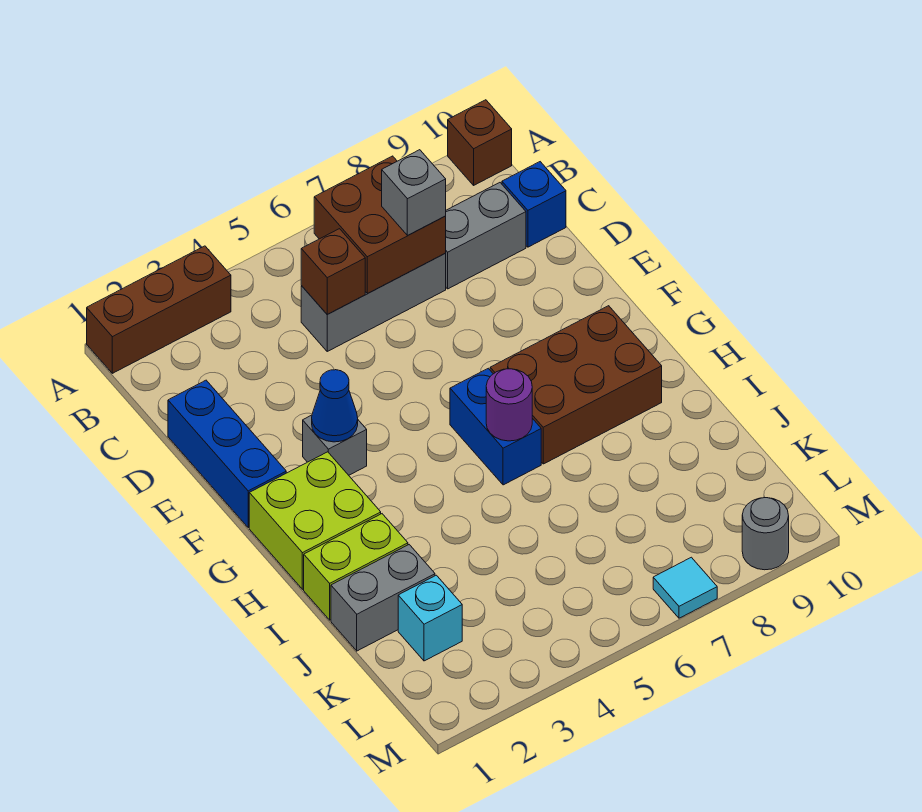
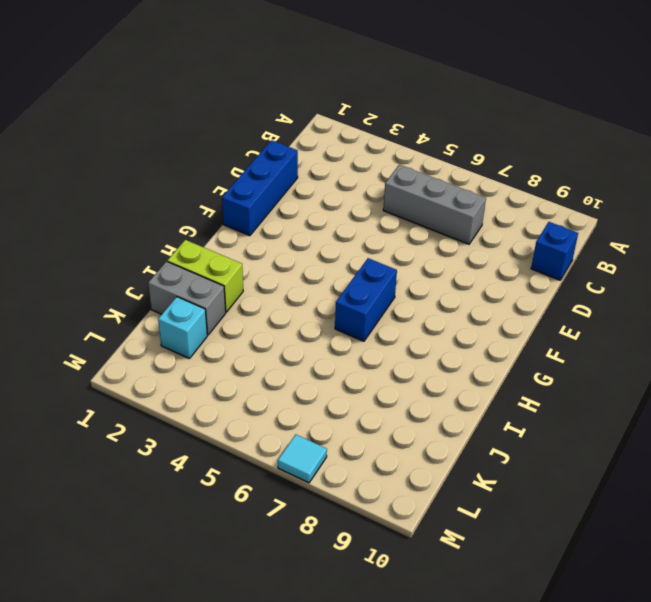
none -> brown 1x3 brick [87,246,231,373]
none -> brown 1x1 brick [448,100,512,185]
none -> grey 1x2 brick [446,183,526,289]

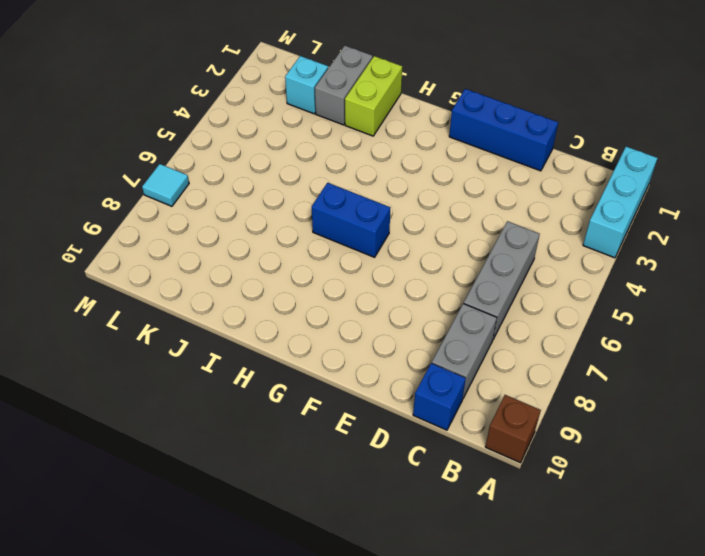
cyan 1x3 brick [583,147,657,258] -> brown 1x3 brick [87,246,231,373]
none -> grey 1x1 brick [303,415,367,475]
none -> lime 2x2 brick [249,452,381,589]
none -> brown 2x3 brick [490,306,662,464]

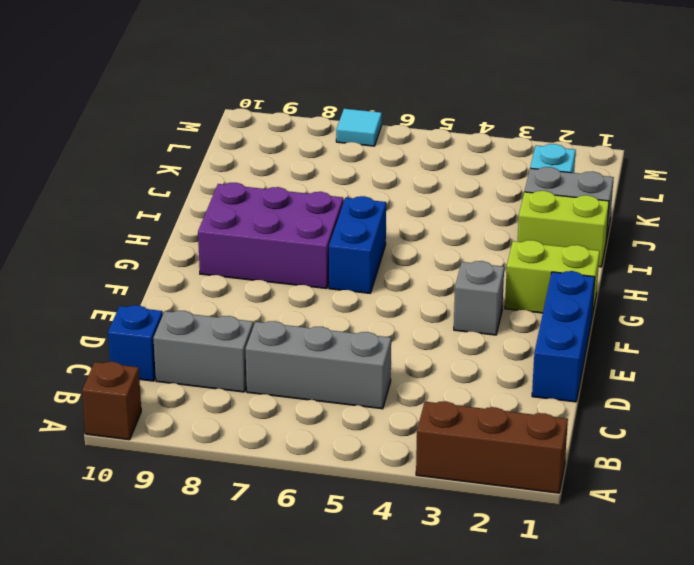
lime 1x2 brick [505,240,600,316] -> lime 2x2 brick [249,452,381,589]
purple 2x3 brick [198,183,343,289] -> brown 2x3 brick [490,306,662,464]
none -> grey 1x1 round brick [742,498,789,570]
none -> brown 2x2 brick [314,156,446,293]
none -> brown 1x1 brick [301,229,365,314]

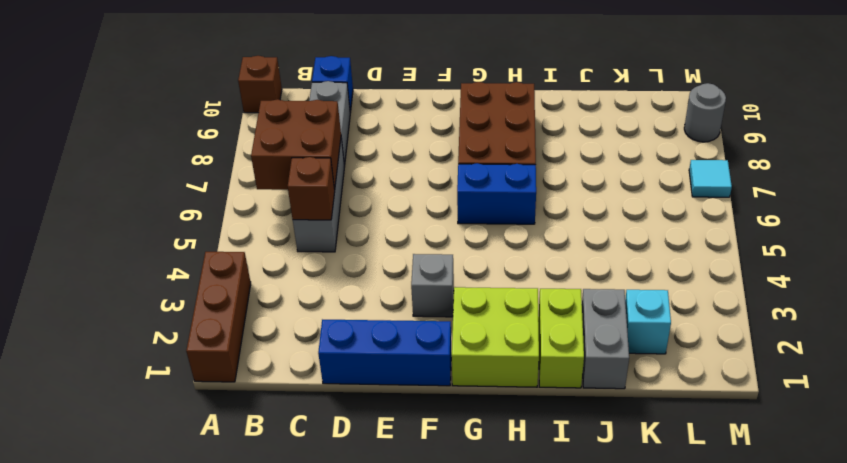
none -> blue 1x1 cone [312,370,358,442]
none -> purple 1x1 round brick [486,369,532,441]
none -> grey 1x1 brick [382,150,446,235]

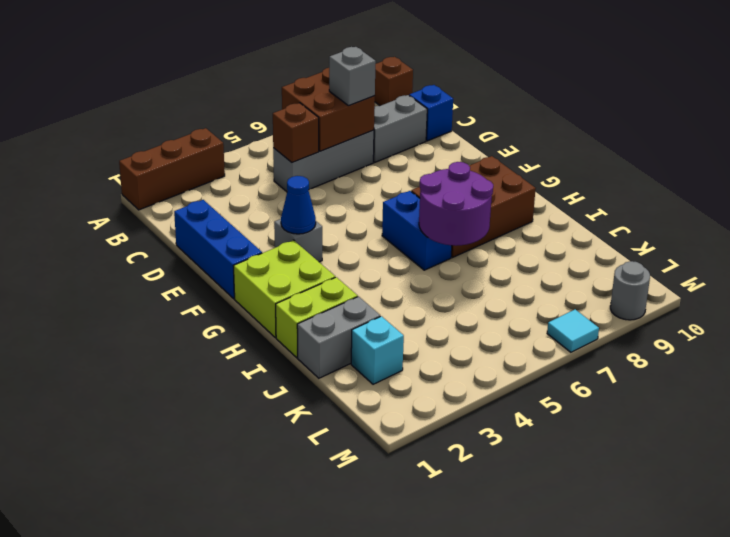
purple 2x2 round brick [419,162,493,246] -> purple 1x1 round brick [486,369,532,441]

